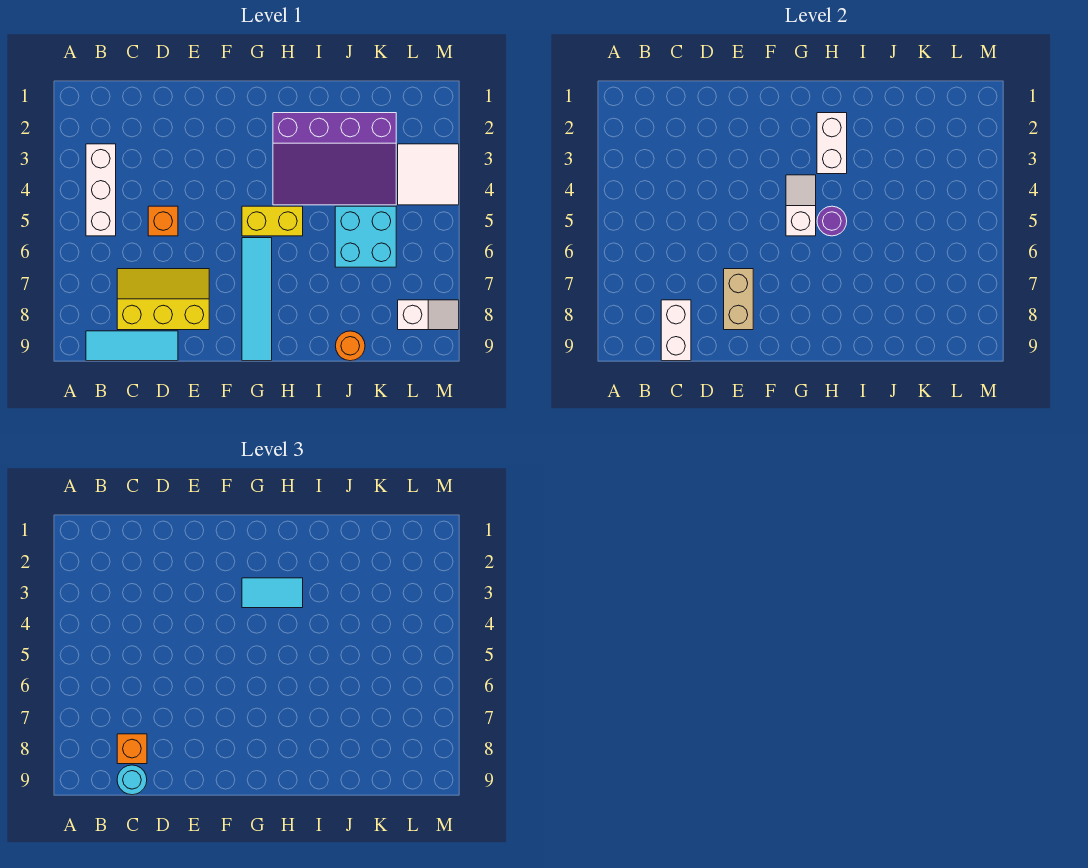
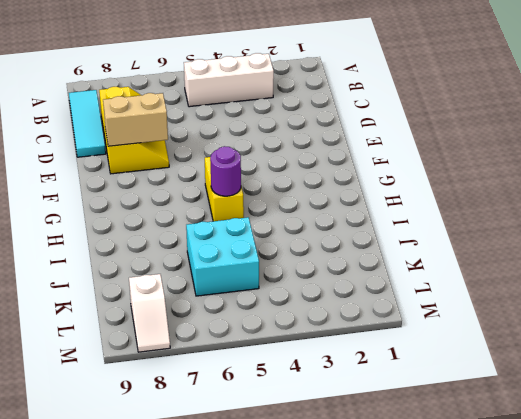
none -> orange 1x1 brick [148,206,178,236]
none -> cyan 1x4 tile [242,238,272,361]
none -> purple 3x4 slope [273,113,396,205]

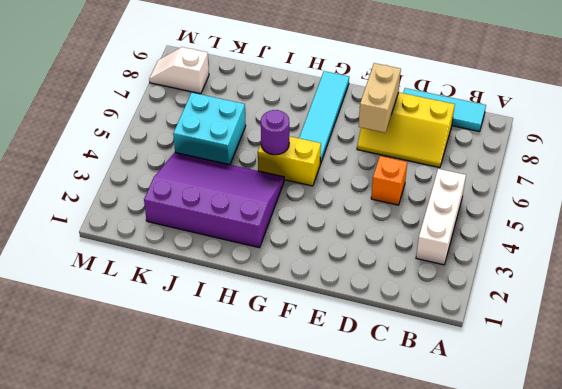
none -> orange 1x1 round brick [335,331,365,361]
none -> white 2x2 tile [398,144,459,205]
none -> white 1x2 brick [661,300,691,361]

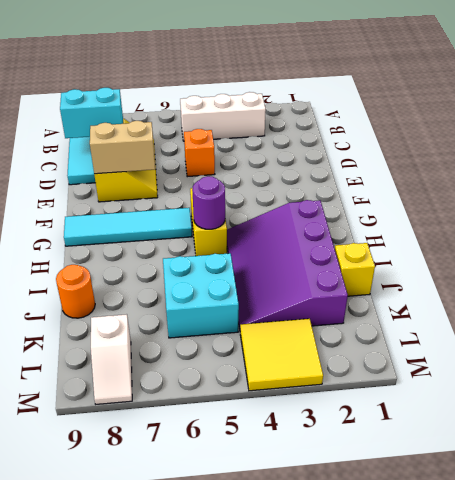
cyan 1x2 brick [60,88,123,138] -> white 1x2 brick [661,300,691,361]
yellow 1x1 brick [335,243,375,296] -> none
yellow 2x2 tile [240,319,323,391] -> white 2x2 tile [398,144,459,205]
none -> white 1x2 slope [786,175,816,236]
none -> white 1x2 brick [817,113,847,174]
none -> orange 1x1 brick [117,734,147,764]

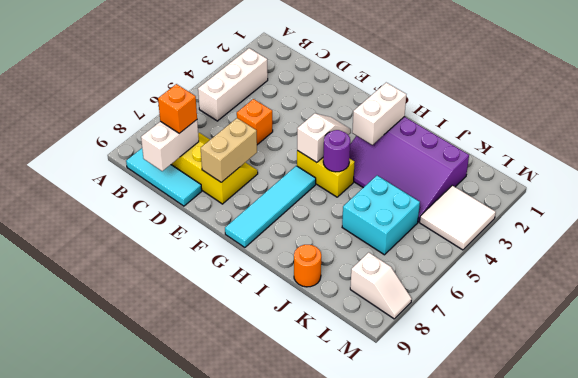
none -> cyan 1x1 round brick [117,765,147,795]
none -> cyan 1x2 tile [242,578,303,608]

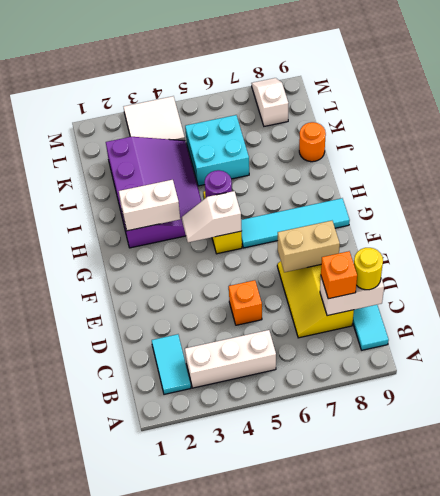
cyan 1x2 tile [152,334,191,394] -> cyan 1x2 tile moved to [242,578,303,608]
yellow 1x1 round brick [354,248,383,290] -> cyan 1x1 round brick [117,765,147,795]

